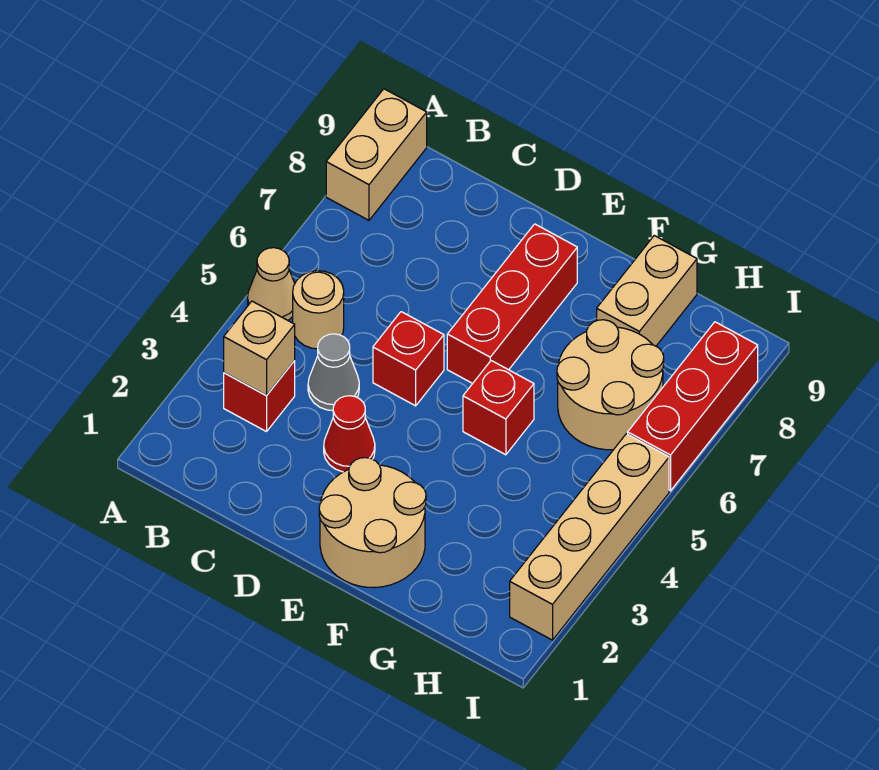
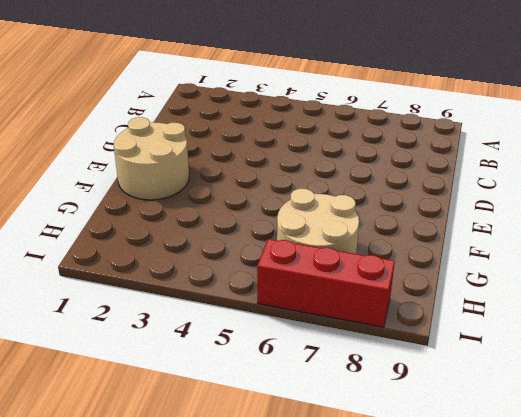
none -> tan 1x1 cone [248,248,295,320]
none -> tan 1x2 brick [326,89,427,220]
none -> red 1x1 brick [224,361,295,432]

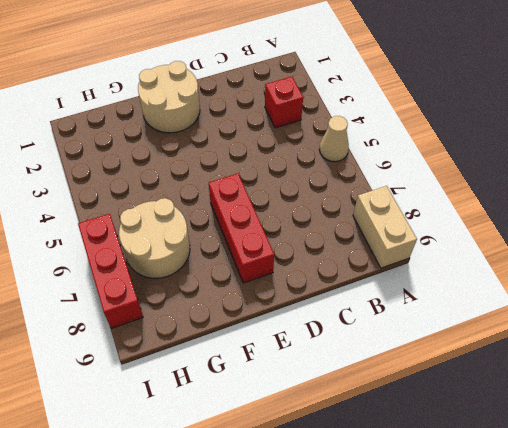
none -> tan 1x1 round brick [293,271,344,349]
none -> grey 1x1 cone [308,334,359,411]
none -> red 1x1 cone [324,396,375,472]

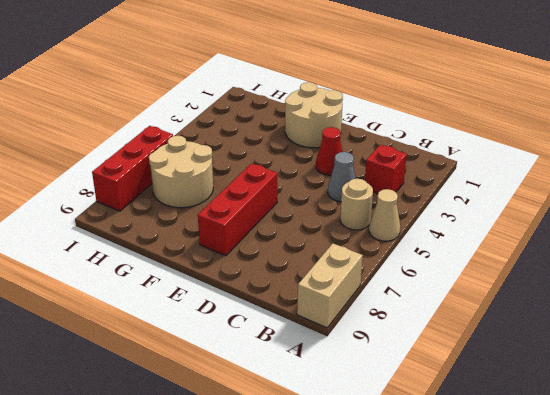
none -> red 1x1 brick [373,312,444,406]
none -> red 1x1 brick [463,361,534,455]
none -> tan 1x2 brick [597,236,697,346]

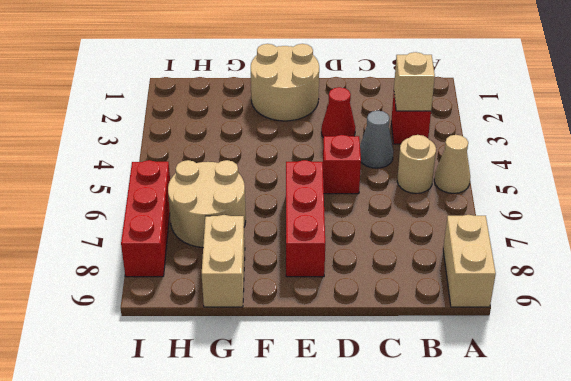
none -> red 1x1 brick [463,361,534,455]
none -> tan 1x4 brick [510,434,669,640]

